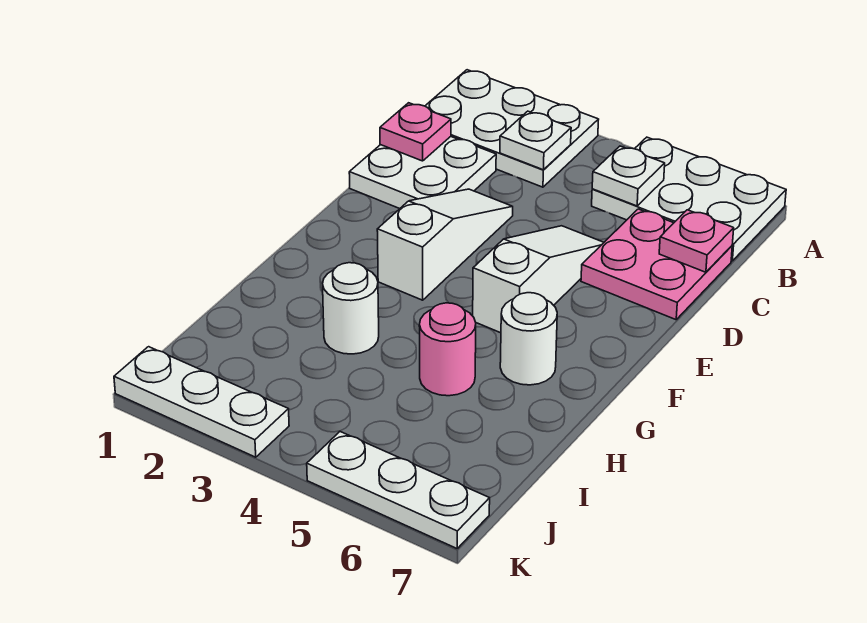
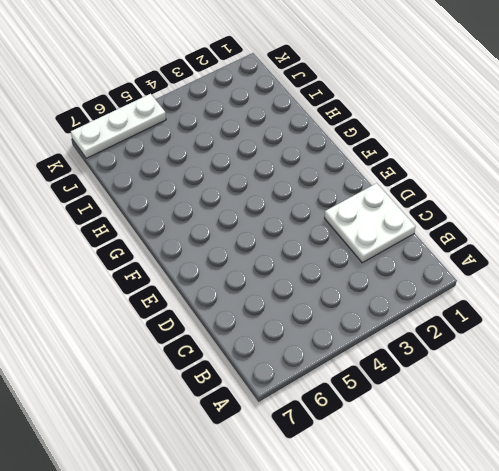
none -> white 2x3 plate [425,70,599,187]
none -> white 2x3 plate [592,137,786,261]
none -> pink 2x2 plate [581,209,732,320]

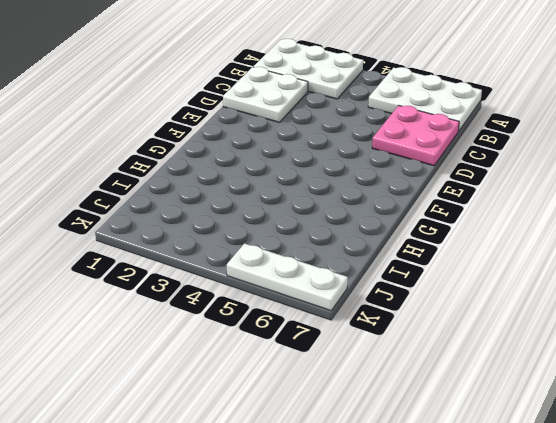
none -> white 1x3 slope [377,189,513,300]
none -> white 1x3 slope [473,226,604,333]
none -> white 1x1 round brick [500,293,557,385]

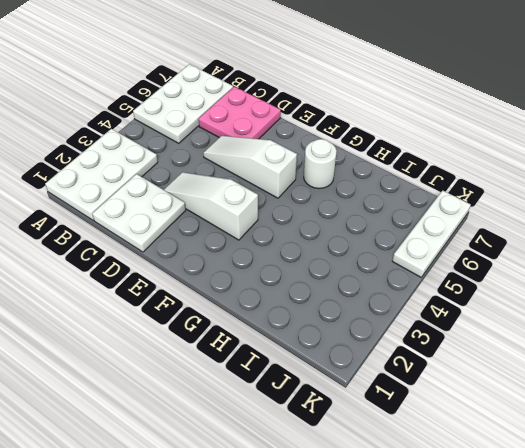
none -> white 1x1 round brick [323,263,379,354]
none -> pink 1x1 round brick [419,303,476,396]
none -> white 1x3 plate [114,347,289,457]

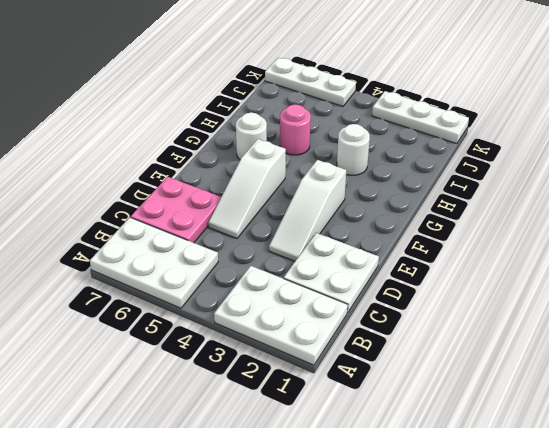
none -> white 1x1 plate [500,111,571,170]
none -> white 1x1 plate [592,146,665,206]
none -> pink 1x1 plate [380,103,451,161]

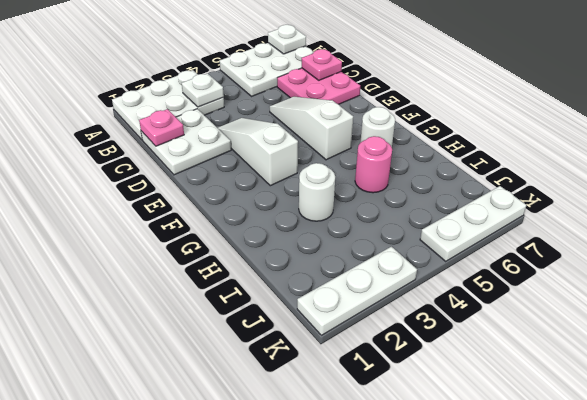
white 1x1 plate [268,25,306,54] -> white 1x1 plate moved to [592,146,665,206]

